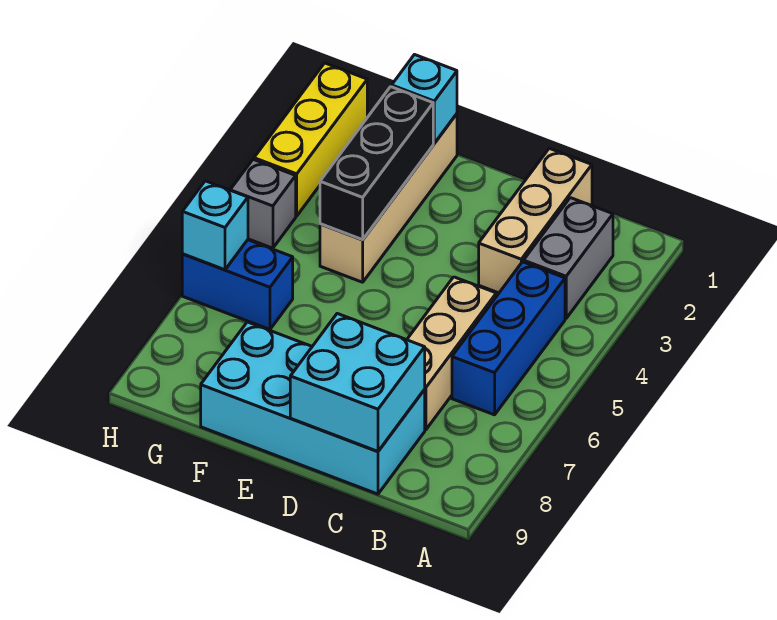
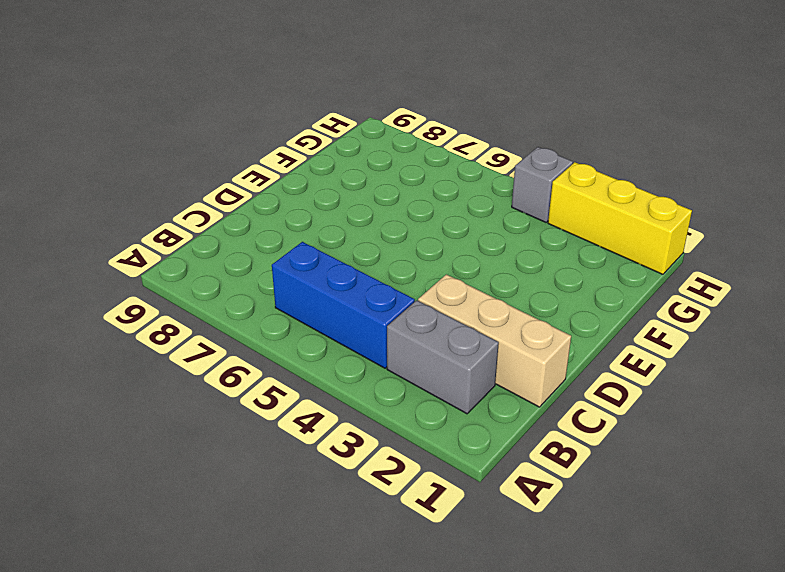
none -> tan 1x3 brick [407,277,496,430]
none -> cyan 2x4 brick [201,322,425,494]
none -> tan 1x4 brick [320,114,457,282]

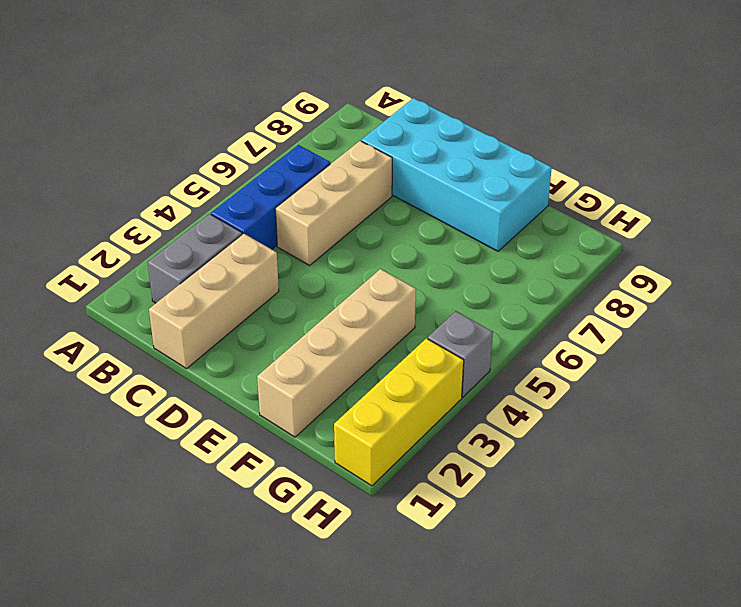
none -> blue 1x2 brick [182,240,293,329]
none -> cyan 2x2 brick [290,314,425,452]
none -> cyan 1x1 brick [392,55,457,143]

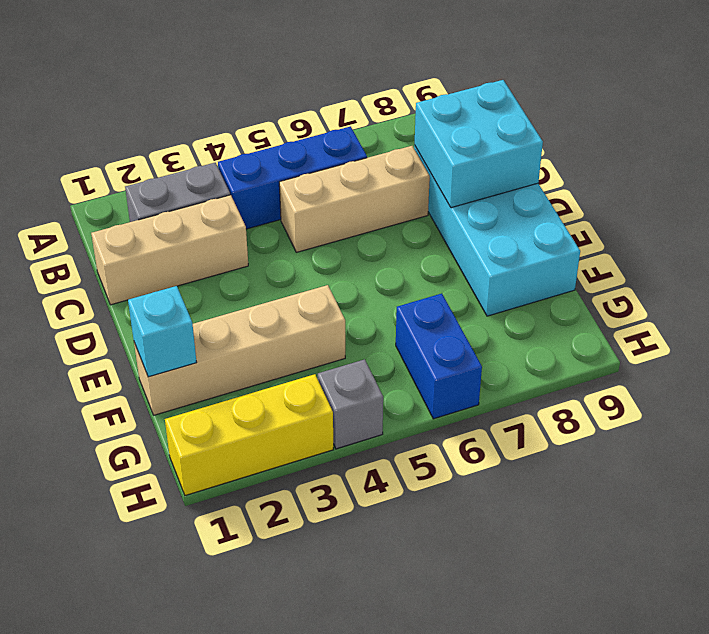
none -> black 1x3 brick [320,87,433,240]
none -> cyan 1x1 brick [182,181,248,270]

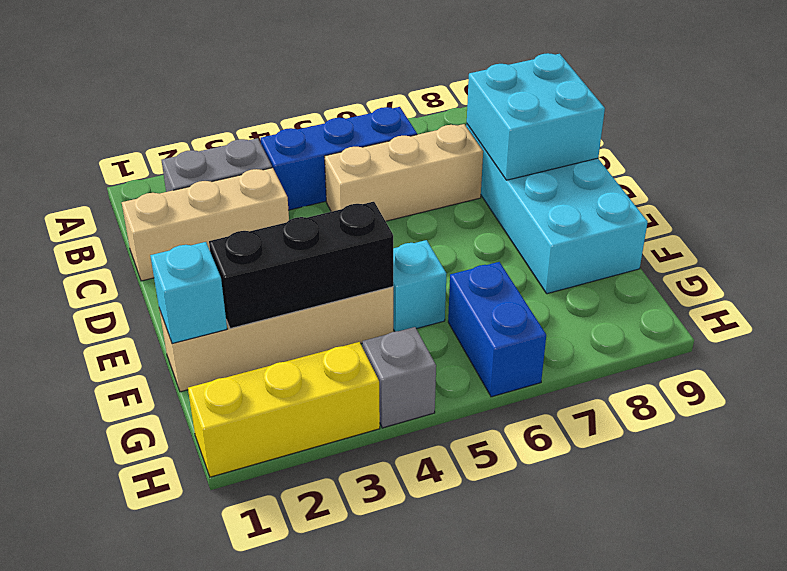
cyan 1x1 brick [393,240,447,332] -> cyan 1x1 brick moved to [182,181,248,270]

